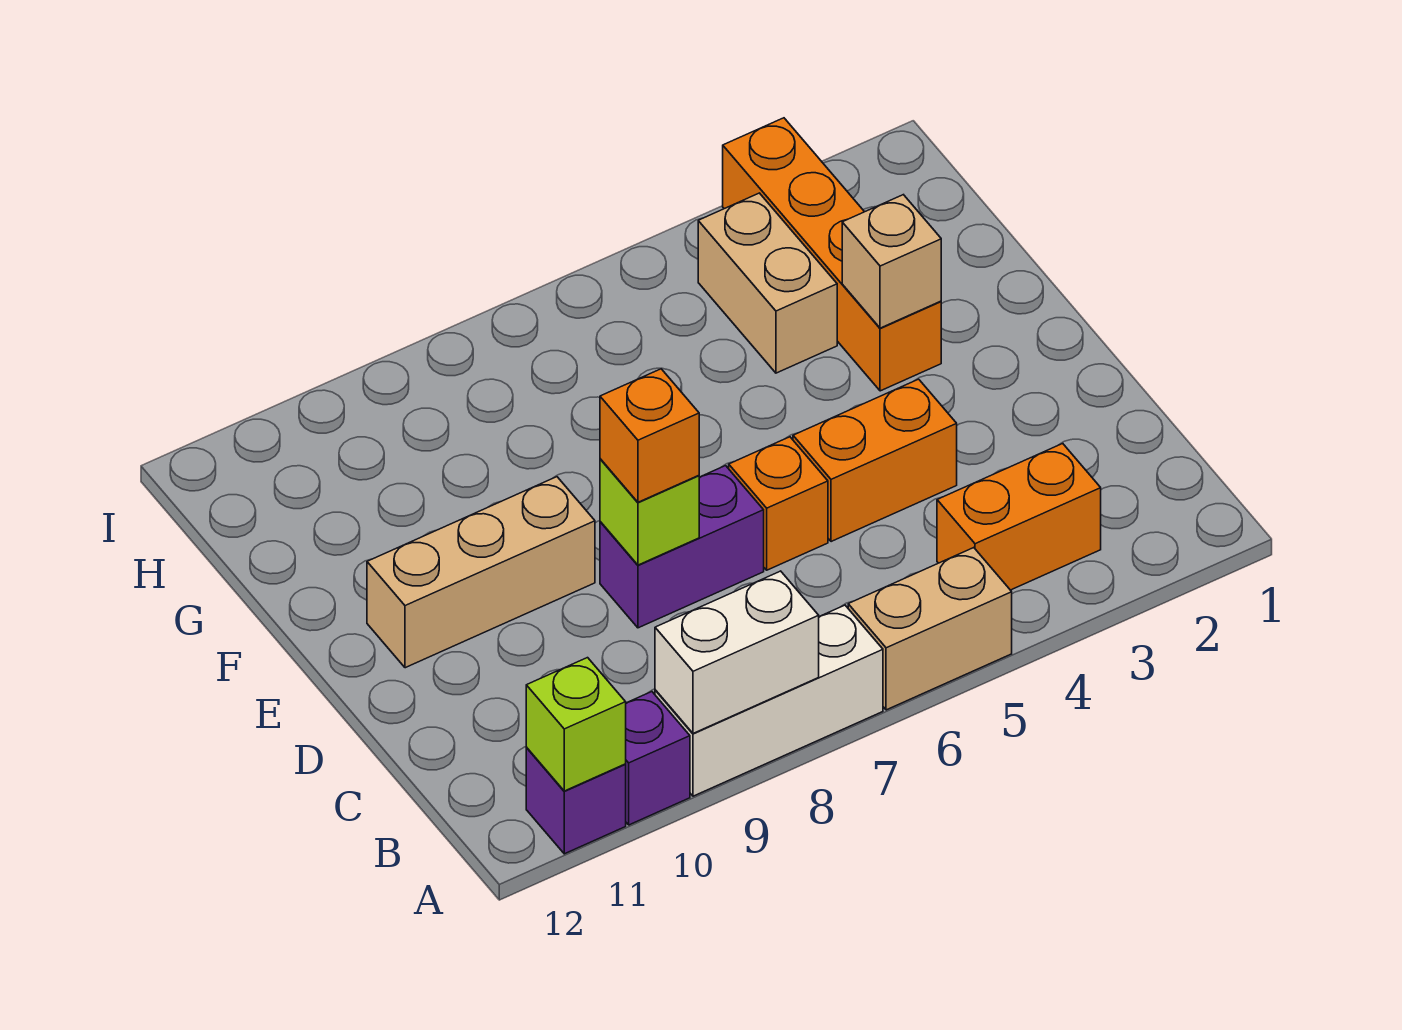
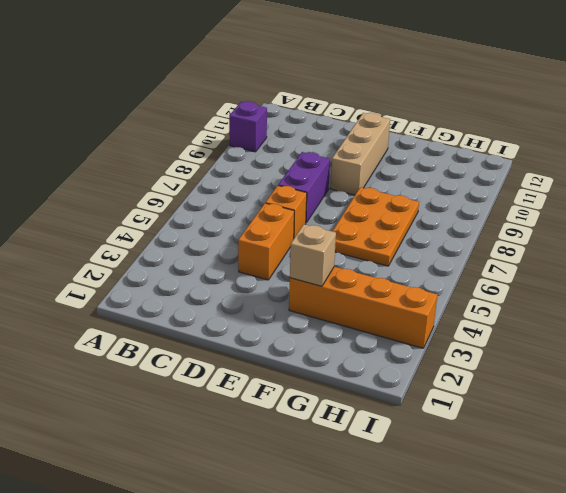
orange 2x3 plate [332,187,419,266] -> none
none -> tan 1x2 brick [848,548,1012,710]
none -> white 1x3 brick [655,605,883,796]
none -> purple 1x1 brick [526,748,626,854]

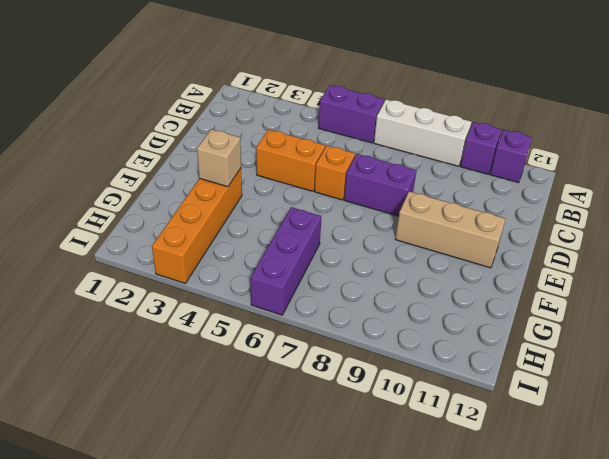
purple 1x2 brick [319,85,384,143] -> tan 1x2 brick [848,548,1012,710]
purple 1x3 brick [250,207,321,315] -> none
none -> orange 1x2 brick [937,444,1101,590]
none -> tan 1x2 brick [698,193,837,373]
none -> white 1x2 brick [655,571,819,733]

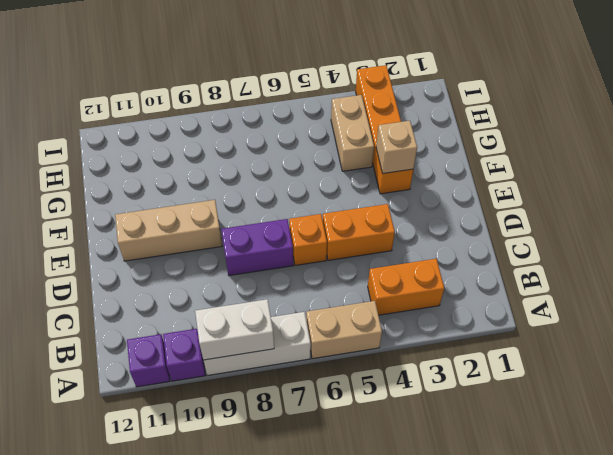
none -> lime 1x1 brick [526,658,626,791]
none -> lime 1x1 brick [600,459,699,565]
none -> orange 1x1 brick [600,369,699,502]

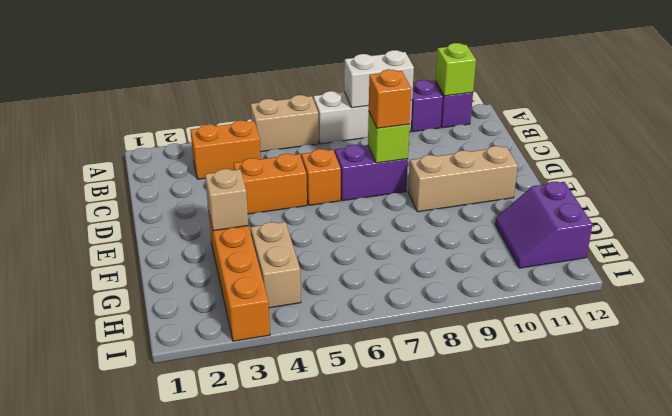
purple 2x2 slope [495,182,593,268] -> none

